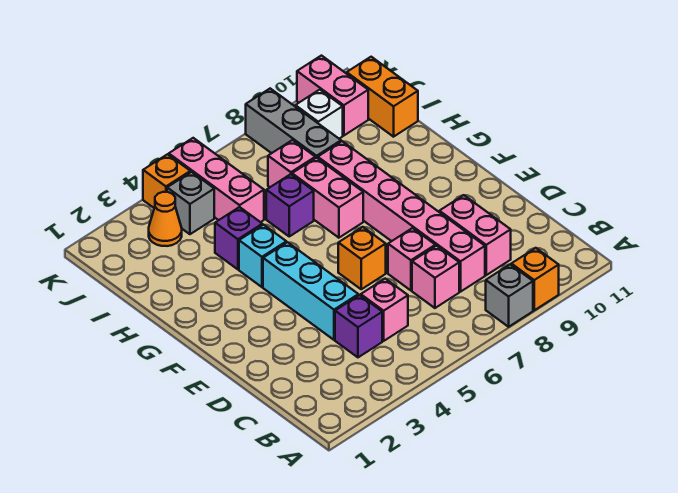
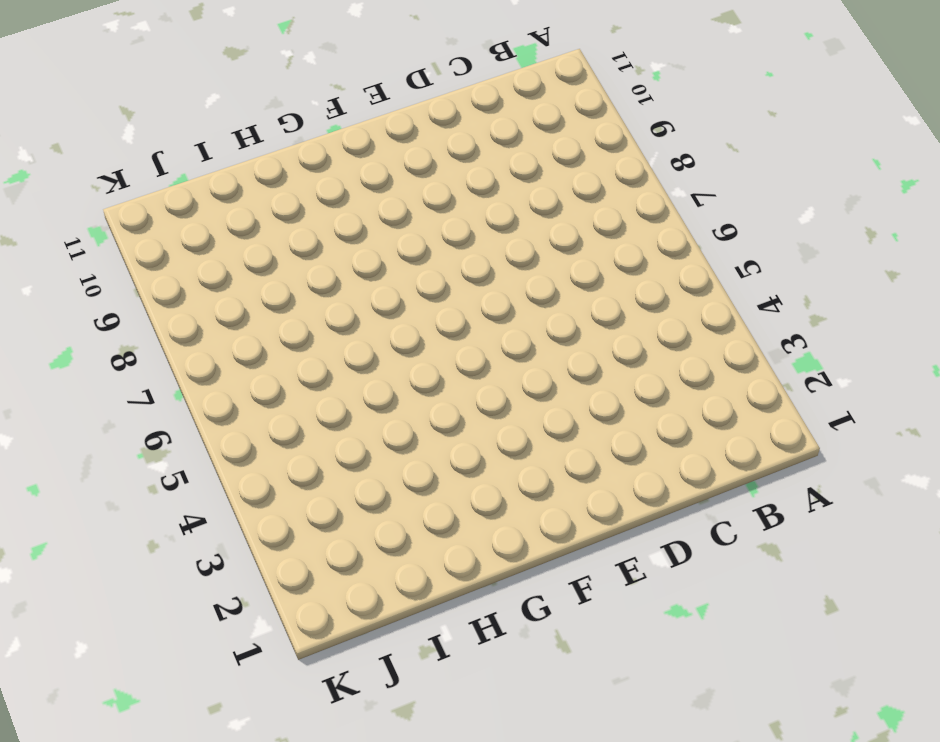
none -> grey 1x1 brick [486,264,533,327]
none -> orange 1x1 brick [511,248,559,310]
none -> purple 1x1 brick [335,295,382,357]

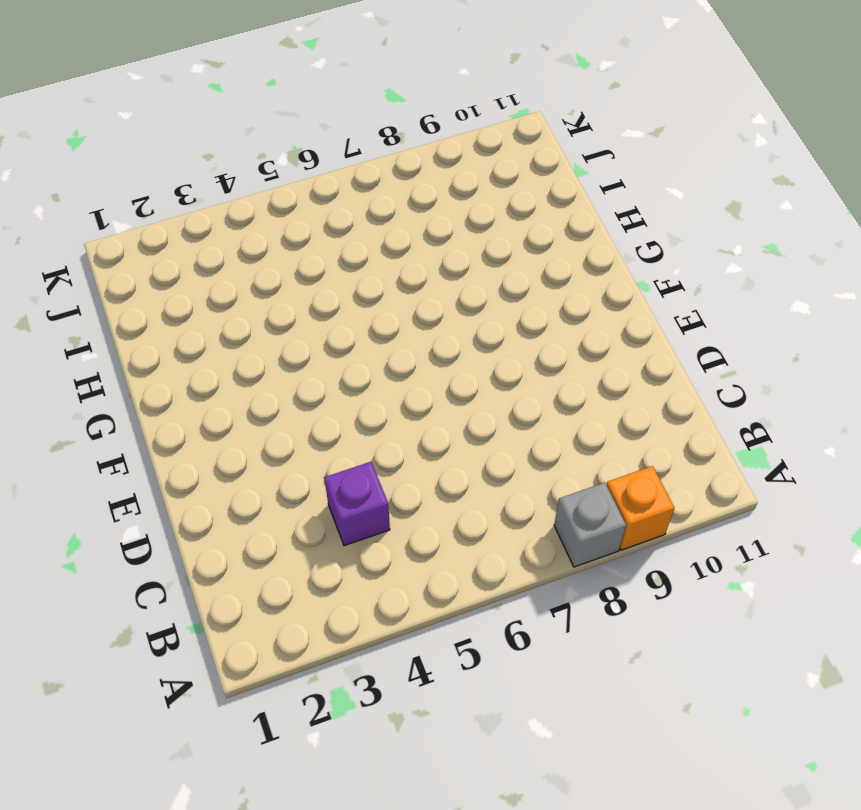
none -> pink 1x1 brick [360,279,408,341]
none -> pink 1x1 brick [412,246,459,308]
none -> pink 1x6 brick [318,141,485,292]

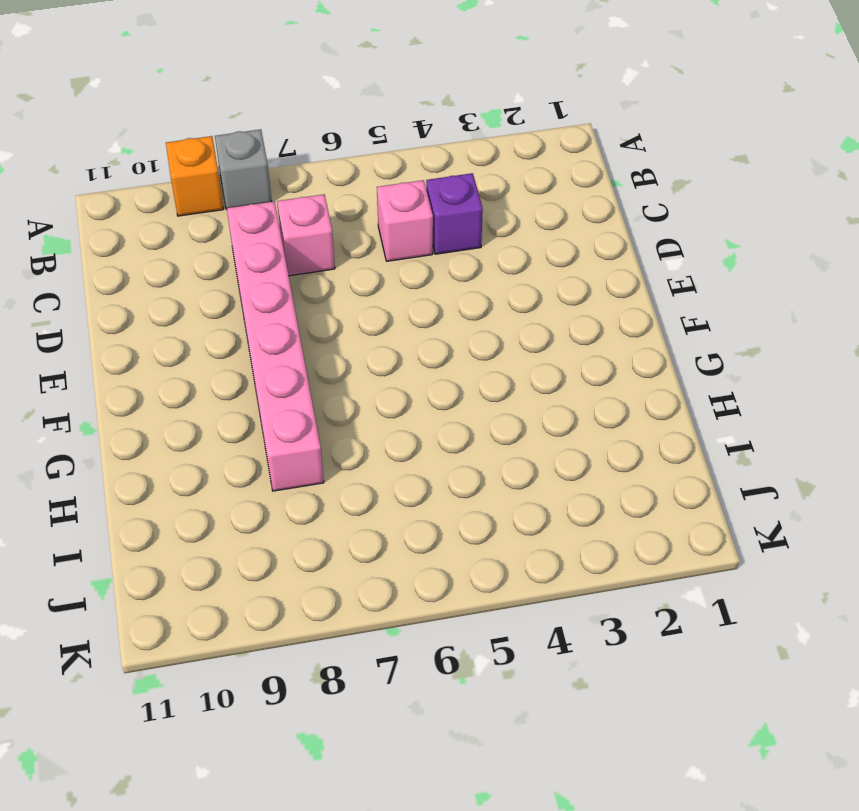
none -> pink 1x2 brick [439,195,511,275]
none -> cyan 1x3 brick [263,242,358,340]
none -> pink 1x1 brick [388,228,435,290]

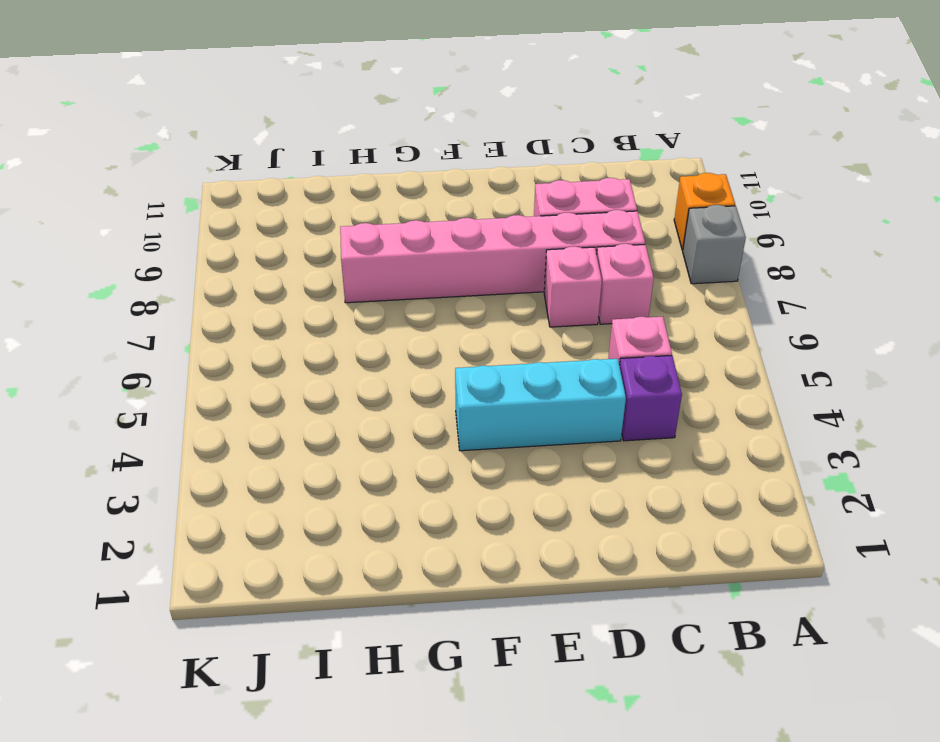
none -> orange 1x1 brick [338,227,386,289]
none -> cyan 1x1 brick [239,225,286,287]
none -> pink 1x2 brick [292,158,363,238]

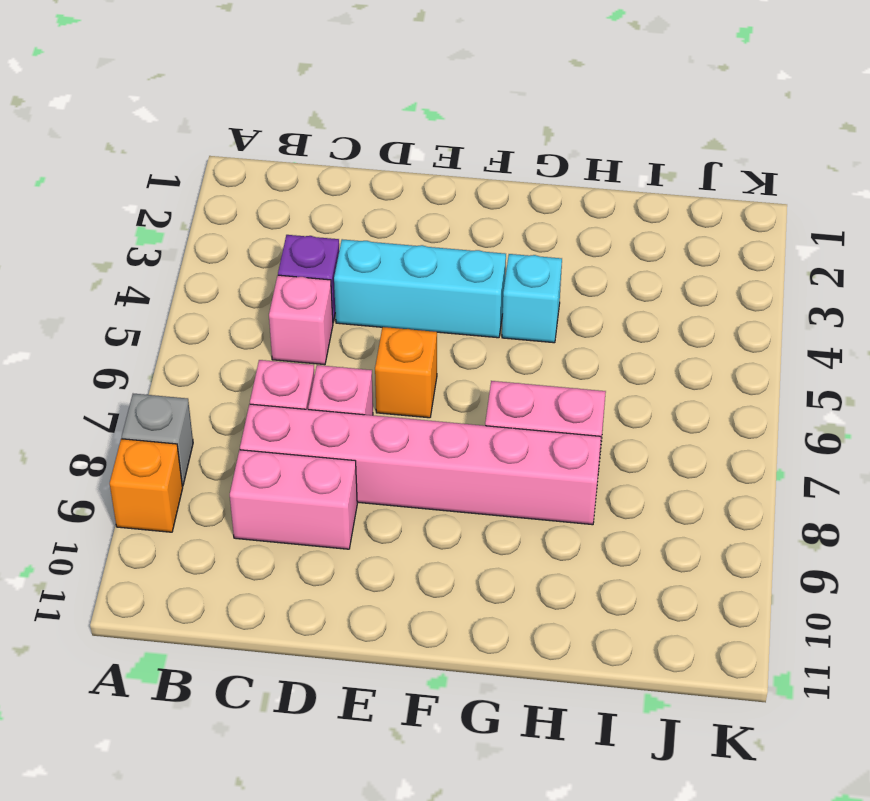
none -> purple 1x1 brick [215,207,262,269]
none -> purple 1x1 brick [266,174,314,236]
none -> pink 1x3 brick [169,138,264,222]

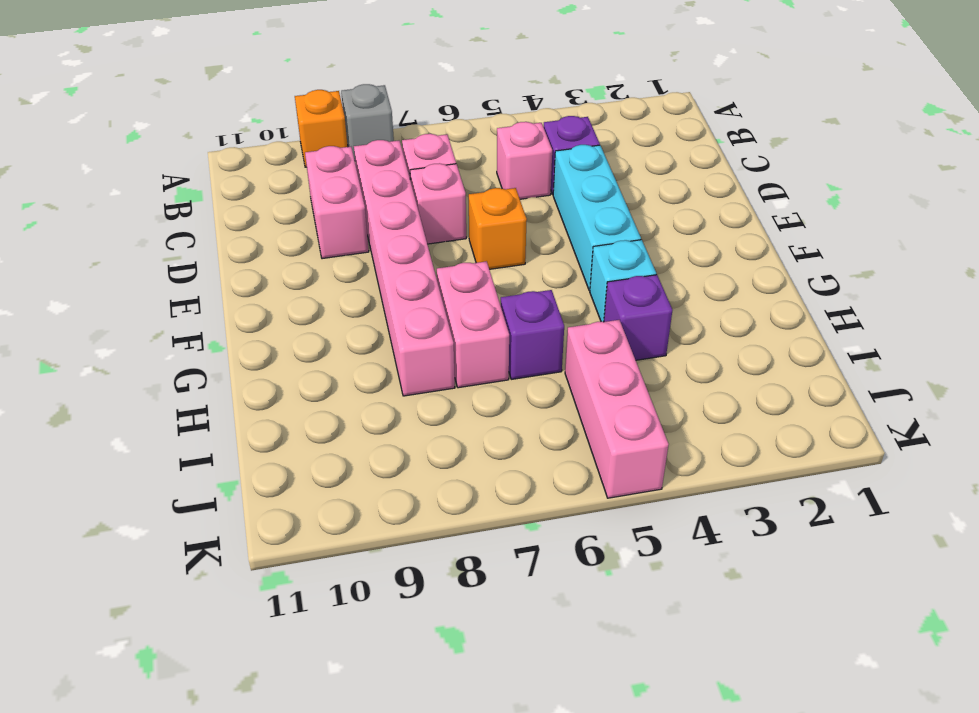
none -> pink 1x1 brick [268,140,315,187]
none -> grey 1x3 brick [246,89,341,158]
none -> orange 1x2 brick [346,57,418,137]

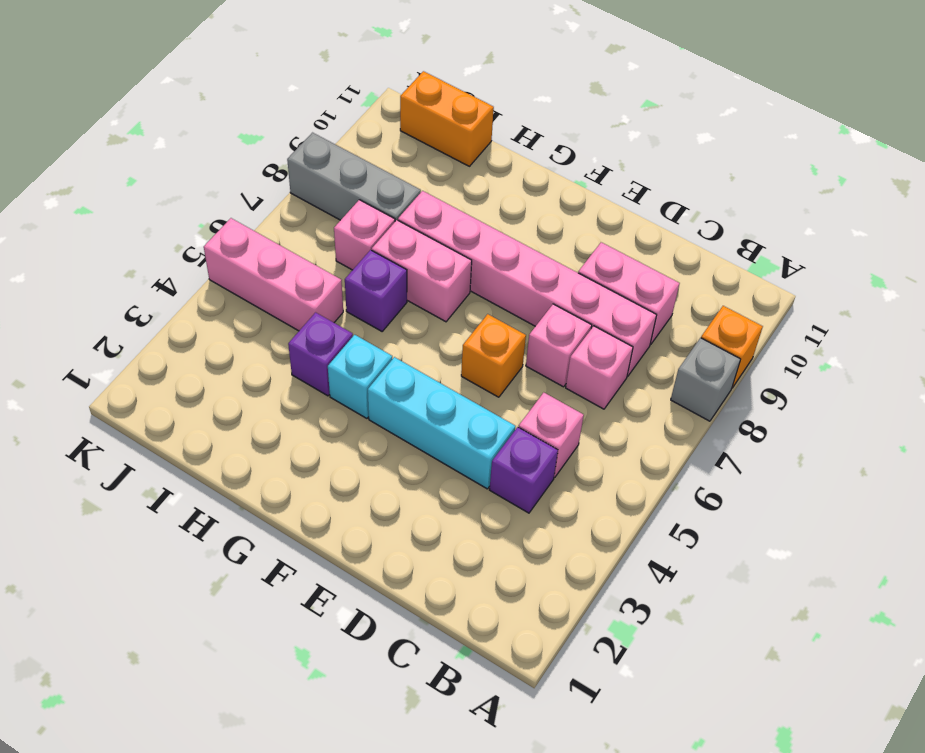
none -> orange 1x1 cone [149,192,182,246]
none -> grey 1x1 brick [167,172,214,234]
none -> white 1x1 brick [295,90,343,139]

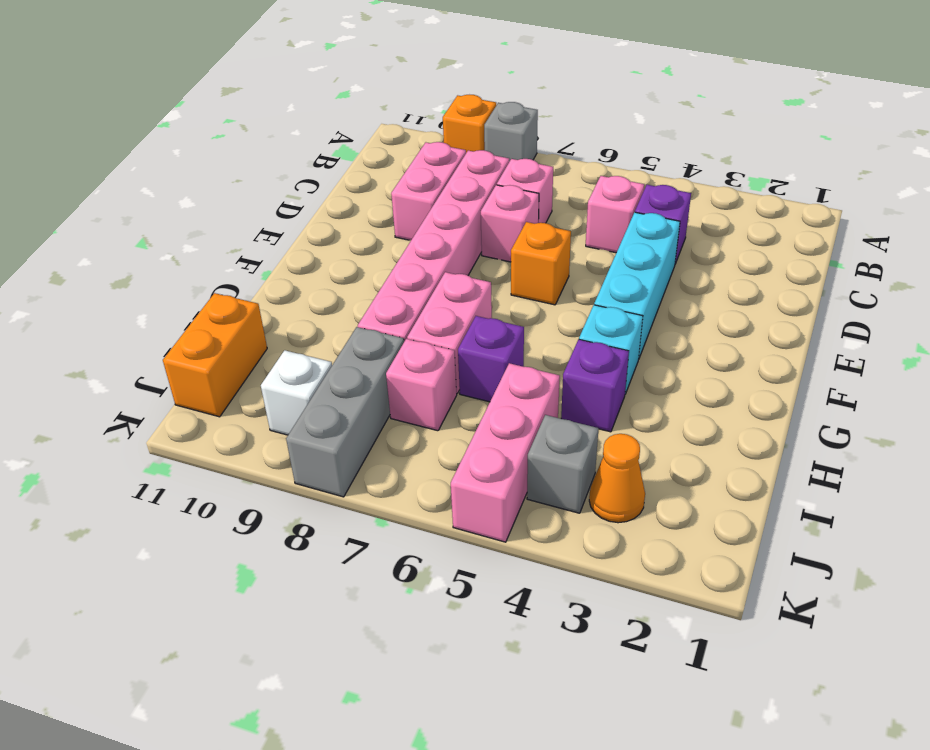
none -> pink 1x2 brick [297,56,368,135]
none -> orange 1x1 brick [143,154,190,208]

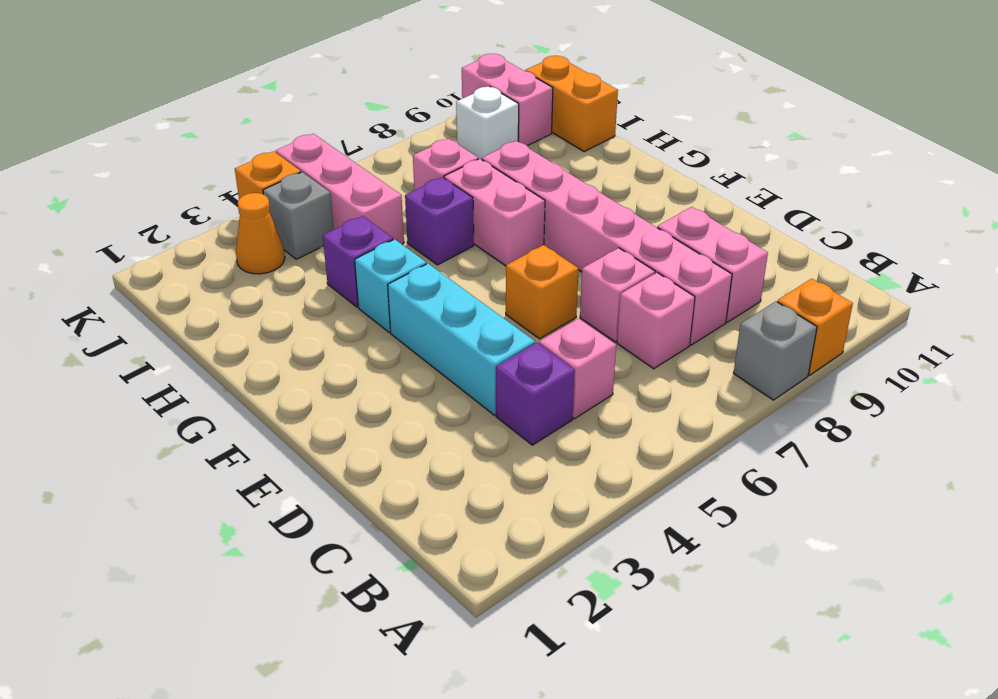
none -> grey 1x3 brick [246,89,341,158]

